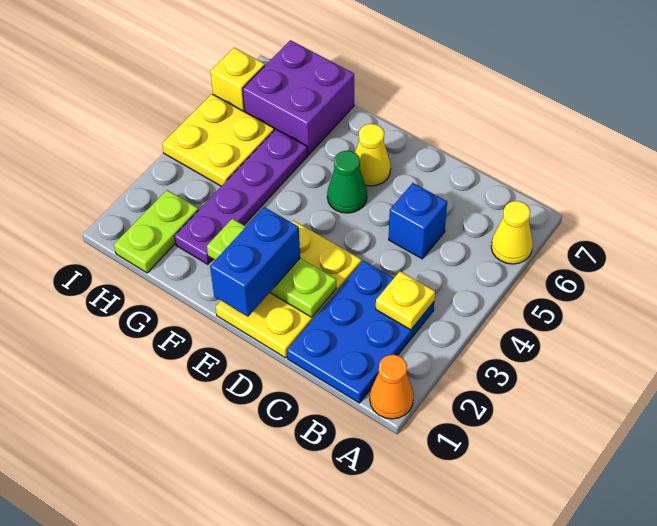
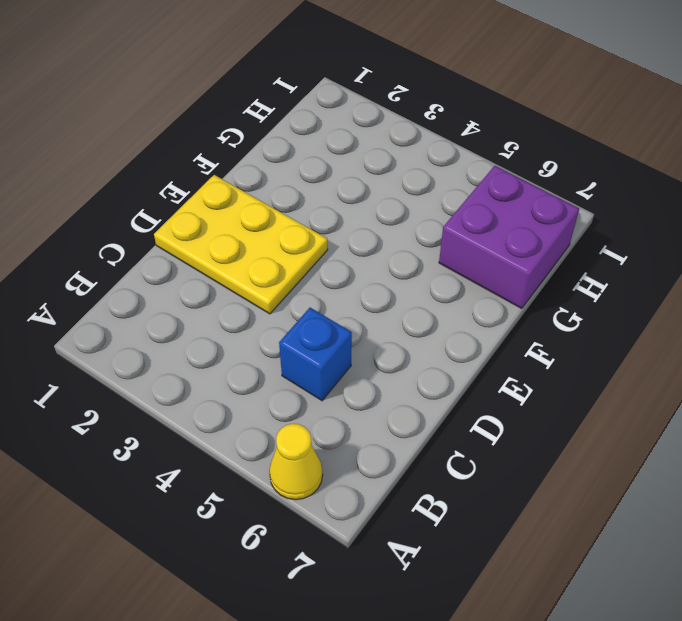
none -> orange 1x1 cone [370,355,414,419]
none -> blue 2x3 plate [287,261,434,403]
none -> green 1x1 cone [327,151,367,213]

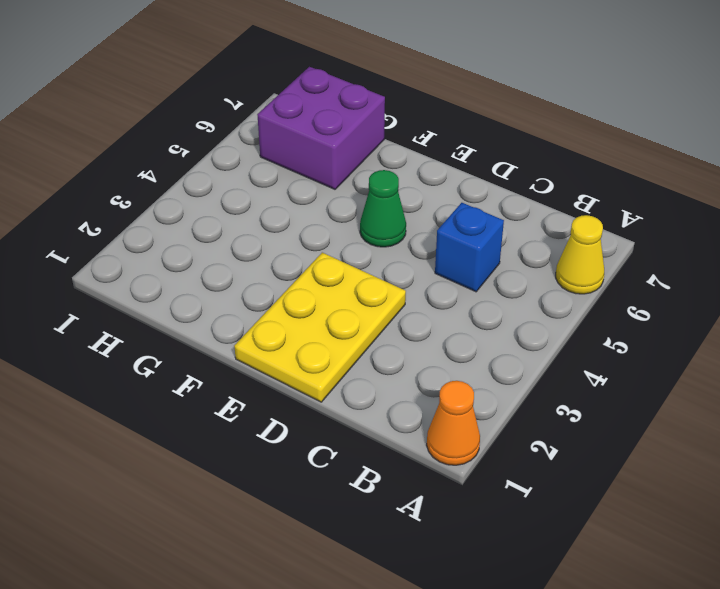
none -> blue 2x3 plate [287,261,434,403]
none -> yellow 1x1 cone [355,123,391,186]
none -> purple 1x4 plate [174,129,308,264]

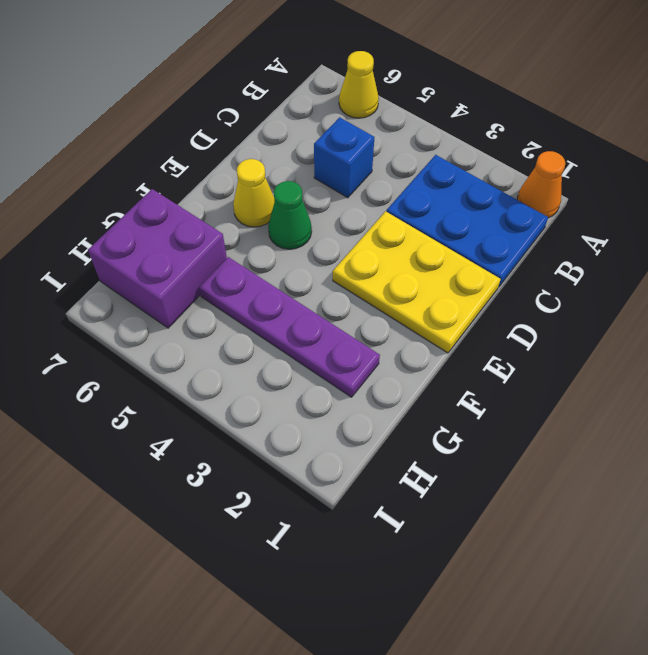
none -> lime 1x2 plate [114,190,198,273]
none -> yellow 2x2 plate [162,94,274,186]
none -> yellow 1x1 brick [210,48,265,112]

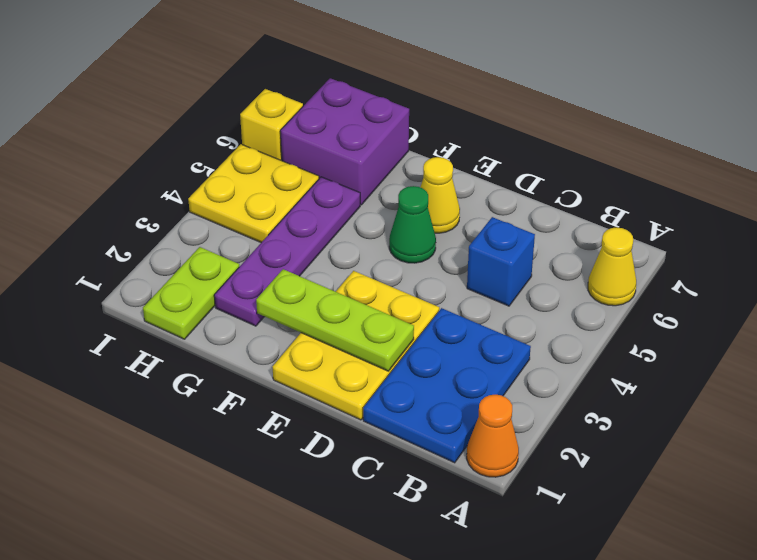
none -> yellow 1x1 plate [376,271,435,330]
none -> blue 1x2 brick [210,207,300,317]

